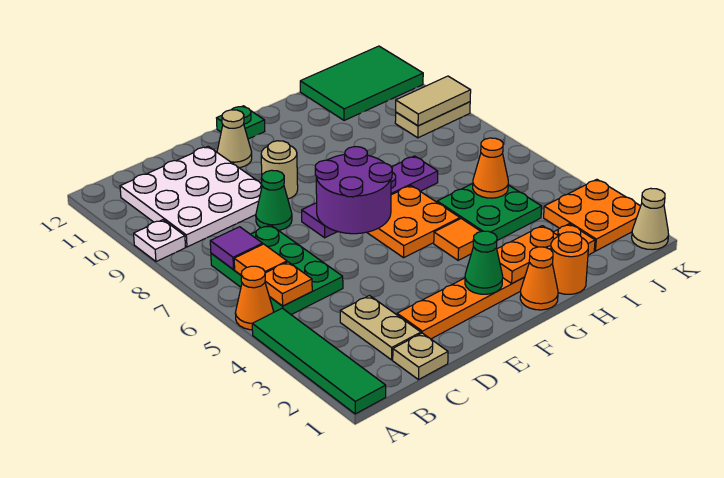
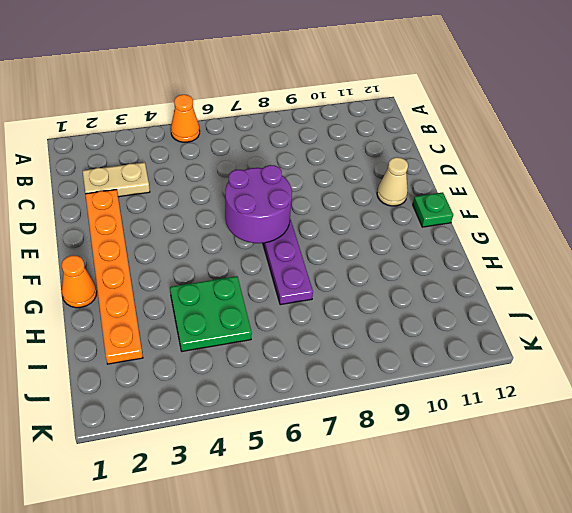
none -> green 1x4 tile [252,308,386,414]
none -> white 1x1 plate [134,220,186,262]
none -> green 2x3 plate [211,225,343,315]
none -> white 3x3 plate [120,147,262,247]

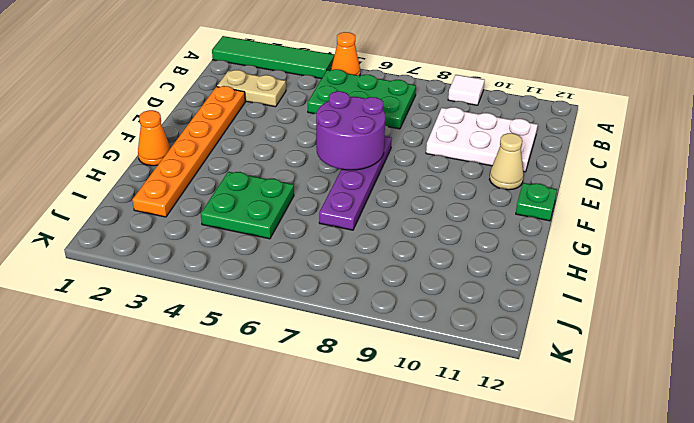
white 1x1 tile [448,75,485,105] -> white 1x1 plate [134,220,186,262]
white 2x3 plate [426,107,538,172] -> white 3x3 plate [120,147,262,247]
none -> tan 1x1 plate [393,333,448,380]
none -> green 1x1 cone [256,170,292,230]
none -> tan 1x1 round brick [261,141,298,199]
none -> orange 2x2 plate [367,186,460,258]

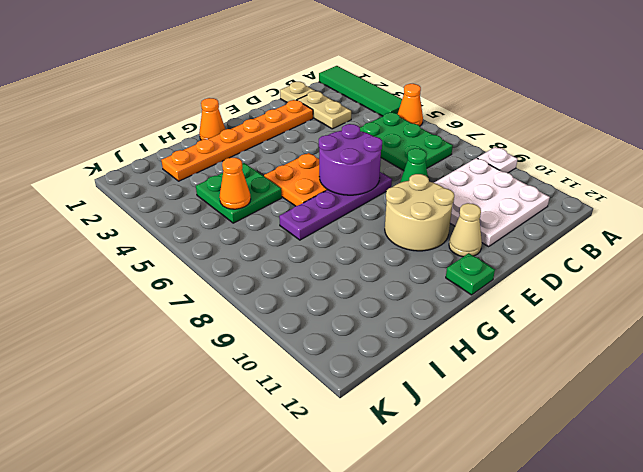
tan 2x2 round brick [385,174,454,251] -> tan 1x1 round brick [261,141,298,199]
none -> orange 1x1 tile [434,219,481,260]
none -> orange 1x1 round brick [551,232,588,294]
none -> green 2x3 tile [300,46,423,121]
none -> orange 2x2 plate [544,179,641,251]

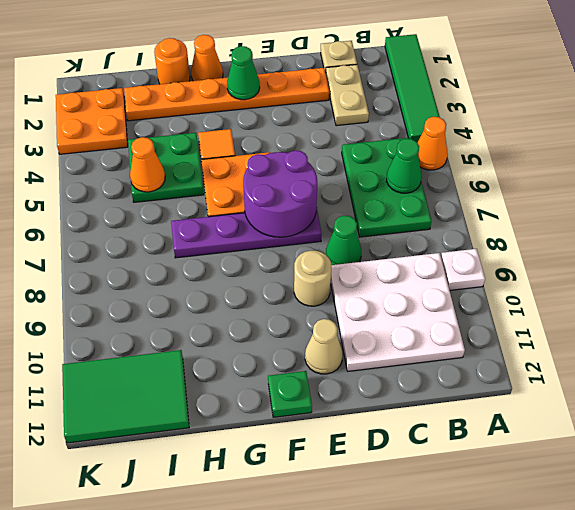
green 1x1 cone [387,139,422,193] -> orange 1x1 tile [234,244,287,275]
none -> tan 1x2 plate [395,102,470,138]
none -> tan 1x1 cone [632,188,669,250]
none -> orange 1x1 plate [265,262,312,306]
none -> purple 1x1 tile [210,227,263,270]

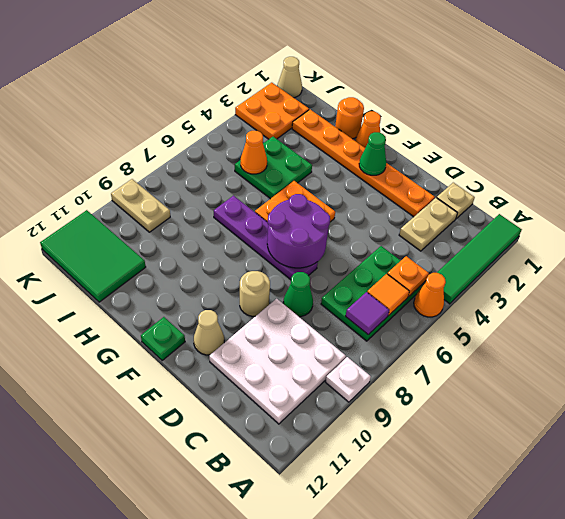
none -> orange 1x1 tile [434,219,481,260]
none -> orange 1x2 plate [497,226,559,283]
none -> tan 1x2 tile [396,76,471,126]

